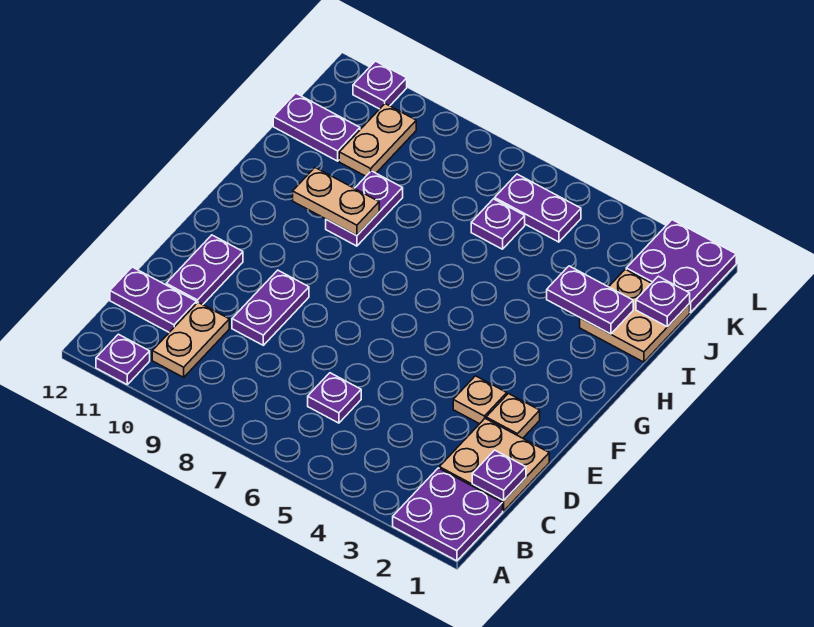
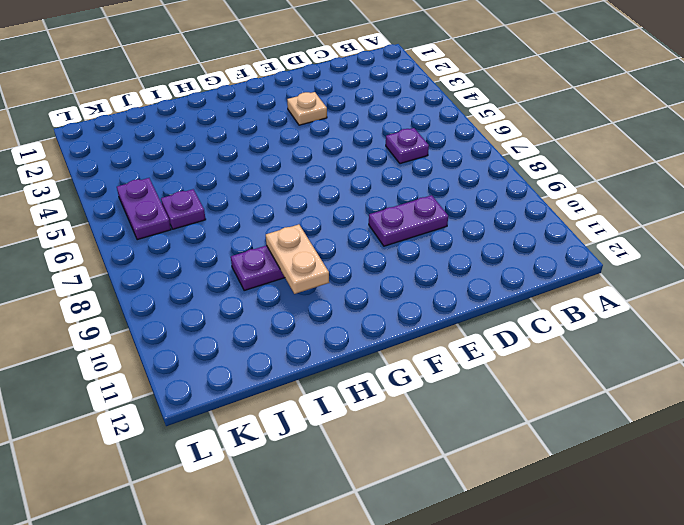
none -> purple 2x2 plate [393,468,503,561]
none -> purple 1x1 plate [96,334,150,384]
none -> tan 1x2 plate [152,302,229,377]

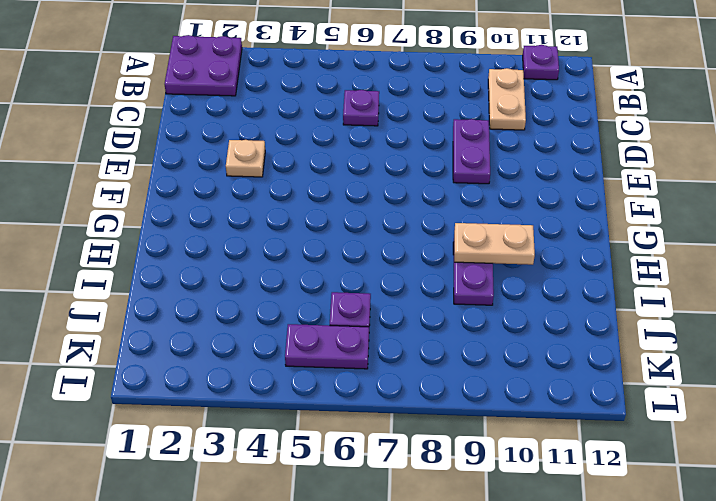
none -> tan 2x2 plate [439,418,549,511]
none -> purple 1x2 plate [110,267,196,332]
none -> purple 1x2 plate [166,235,243,305]

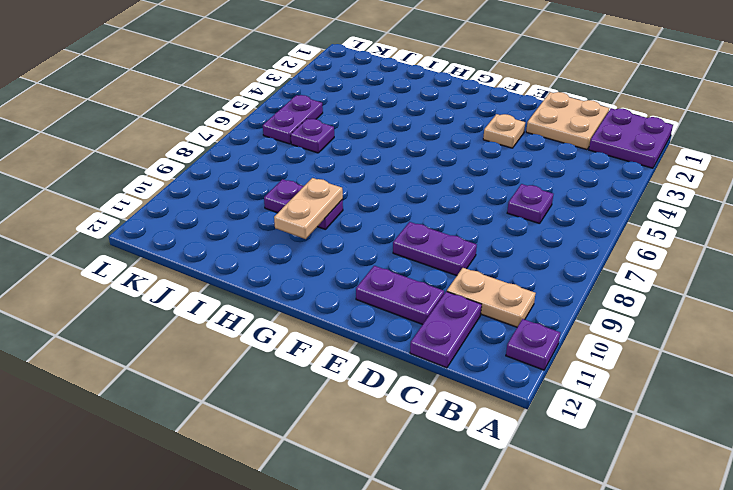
none -> tan 1x1 plate [486,394,540,438]
none -> tan 2x2 plate [580,269,690,362]
none -> tan 1x2 plate [339,104,416,176]

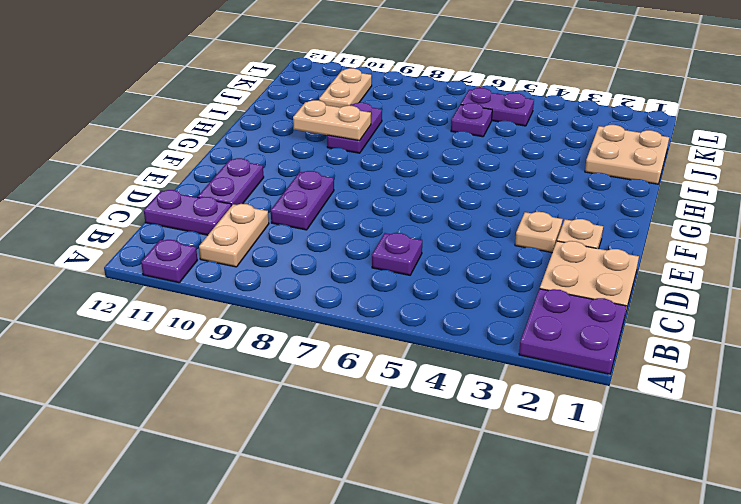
none -> purple 1x2 plate [273,93,360,161]
none -> purple 2x2 plate [626,220,736,312]
none -> purple 1x1 plate [353,61,407,109]

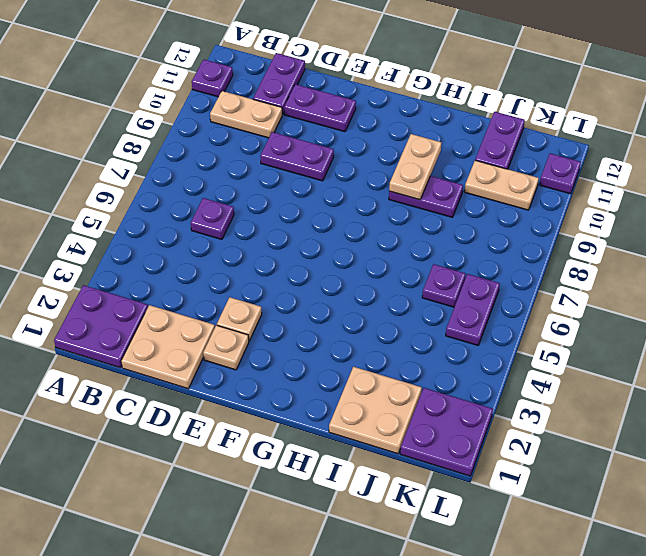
none -> purple 1x1 plate [472,450,526,501]
none -> purple 1x2 plate [547,266,633,334]
none -> purple 1x1 plate [636,276,690,327]

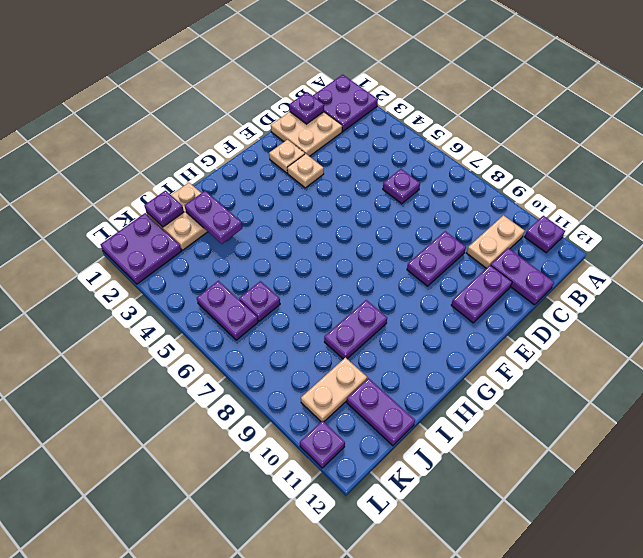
none -> tan 1x2 plate [293,168,379,236]

